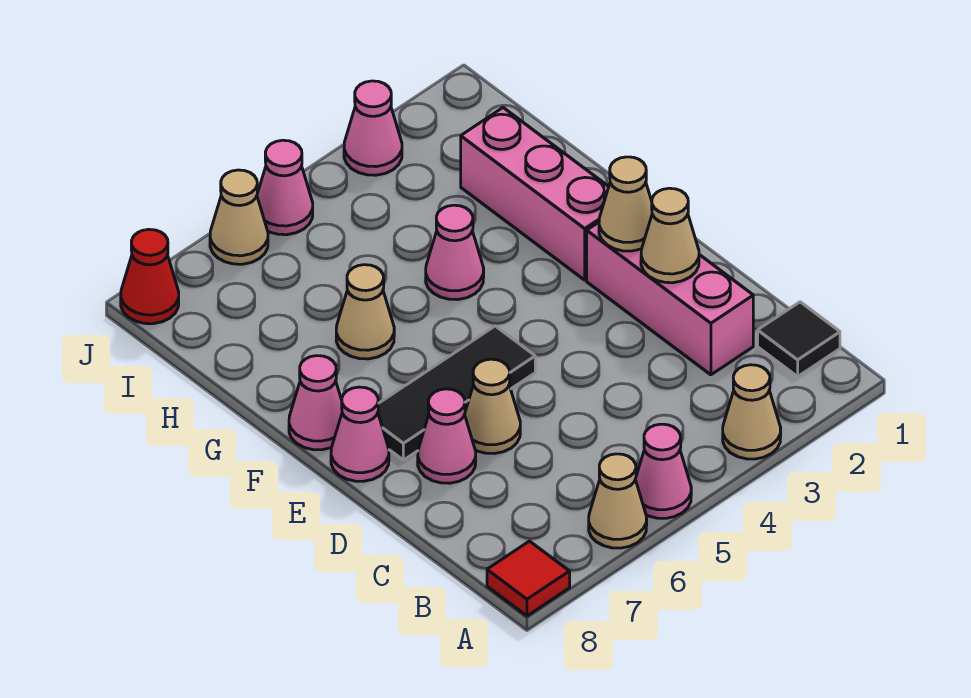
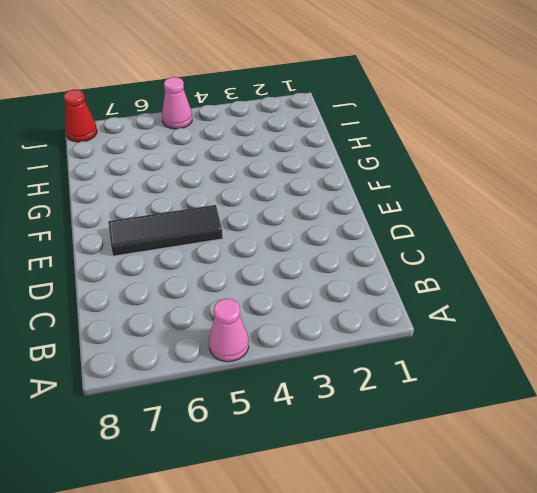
none -> tan 1x1 cone [723,365,781,459]
none -> tan 1x1 cone [589,454,647,548]
none -> red 1x1 tile [487,541,570,616]

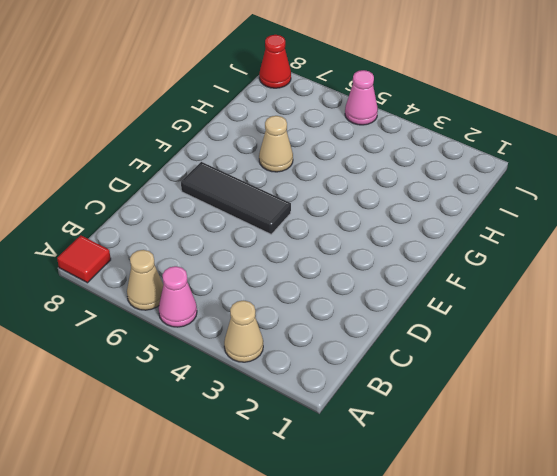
none -> black 1x1 tile [758,302,840,376]
none -> pink 1x3 brick [587,222,753,375]
none -> tan 1x1 cone [465,359,520,454]

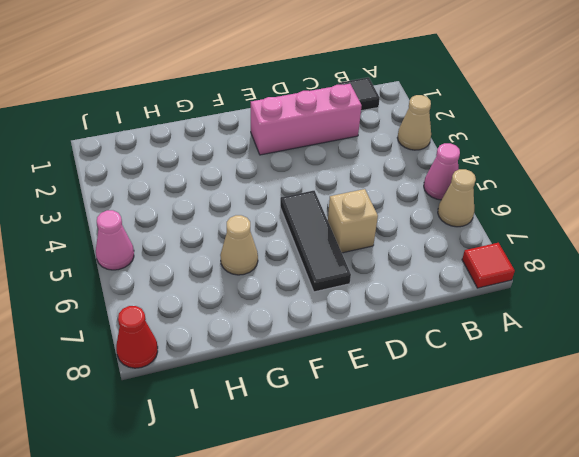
tan 1x1 brick [328,189,378,253] -> tan 1x1 cone [465,359,520,454]
none -> pink 1x1 cone [418,389,476,483]
none -> pink 1x1 cone [331,387,389,481]
none -> pink 1x3 brick [461,108,609,280]

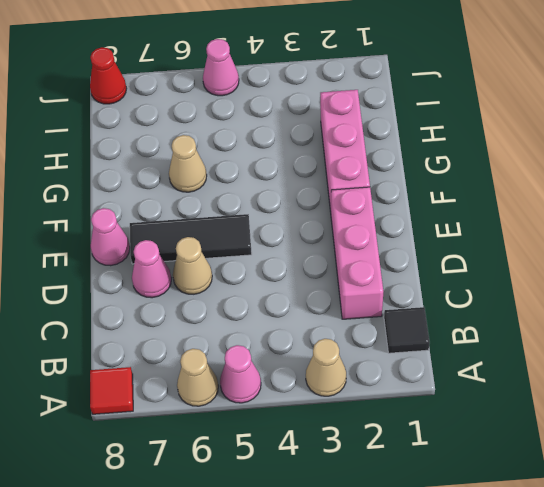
none -> pink 1x1 cone [289,356,342,450]
none -> pink 1x1 cone [426,205,484,300]
none -> pink 1x1 cone [344,81,402,175]

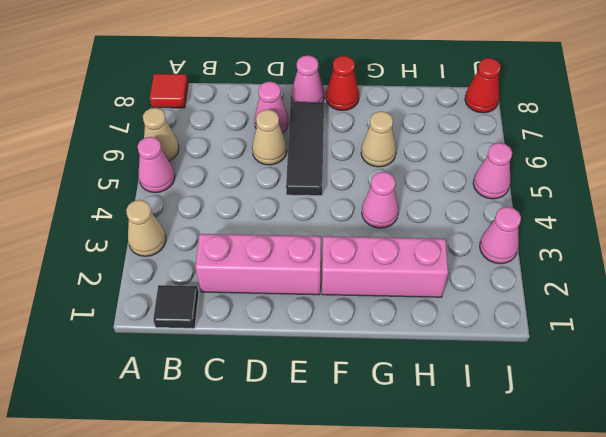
red 1x1 cone [326,56,359,111] -> pink 1x1 cone [289,356,342,450]
none -> tan 1x1 cone [210,170,268,264]
none -> tan 1x1 cone [641,188,699,283]
none -> tan 1x1 cone [599,157,652,251]

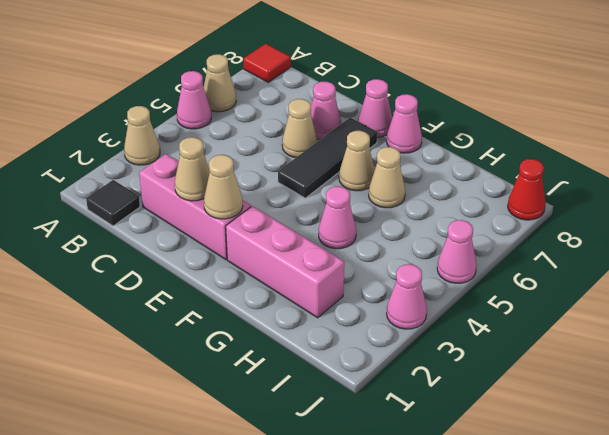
tan 1x1 cone [339,131,375,191] -> tan 1x1 cone moved to [210,170,268,264]

